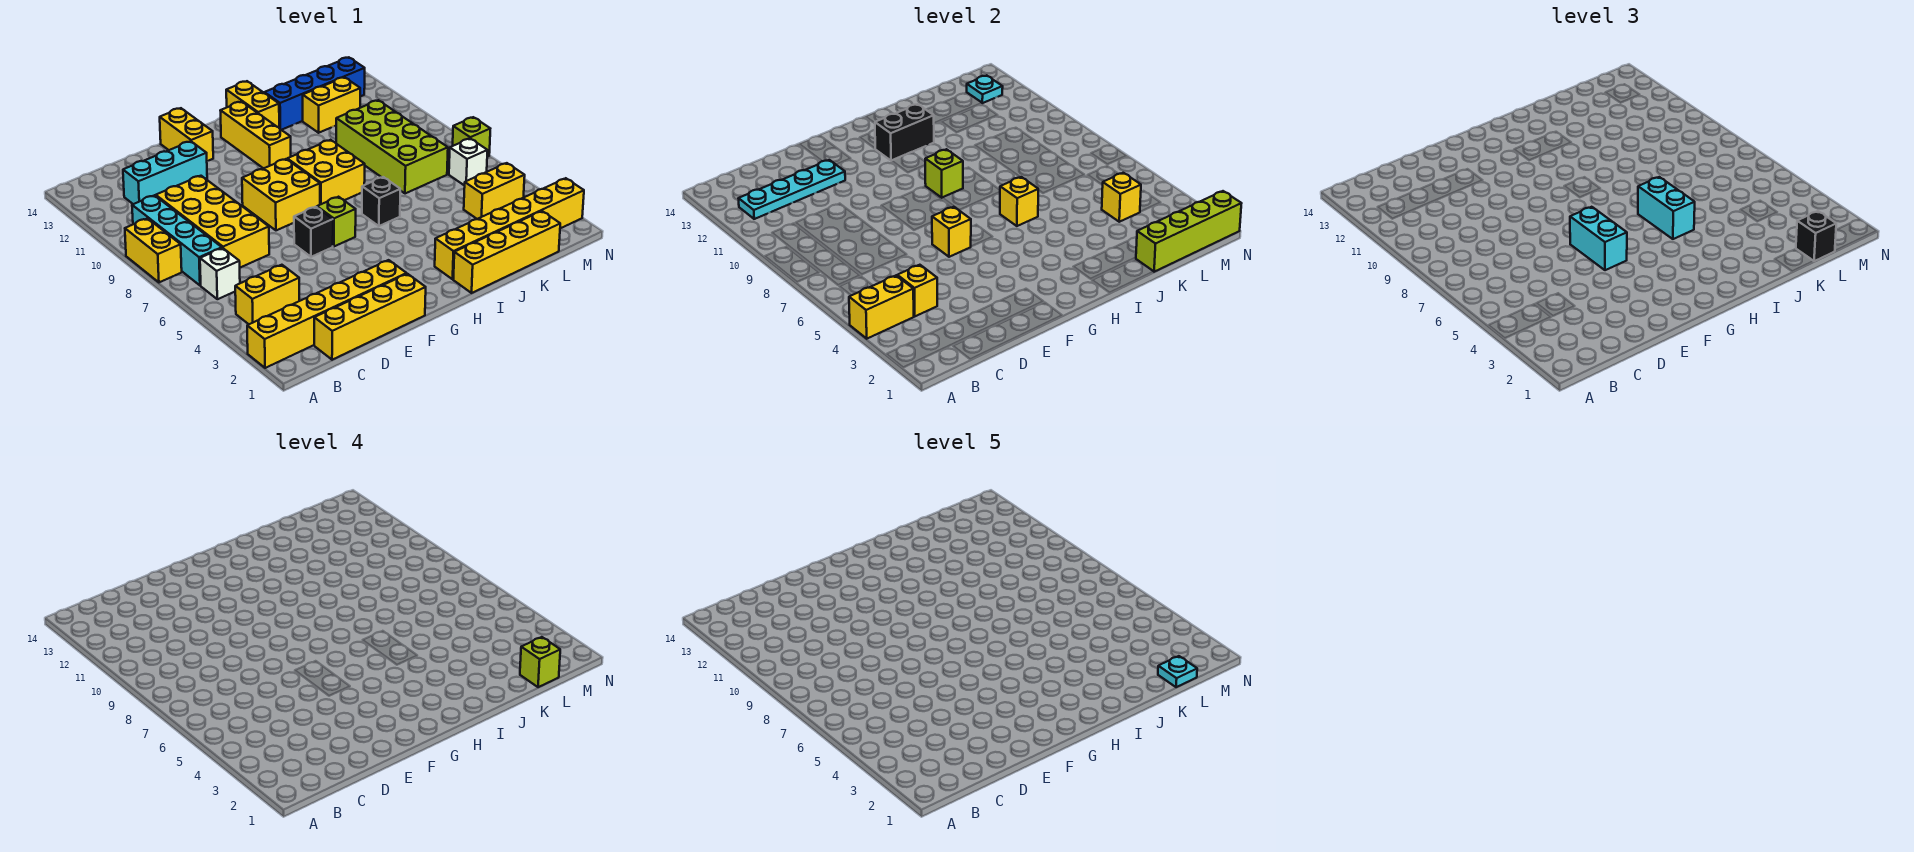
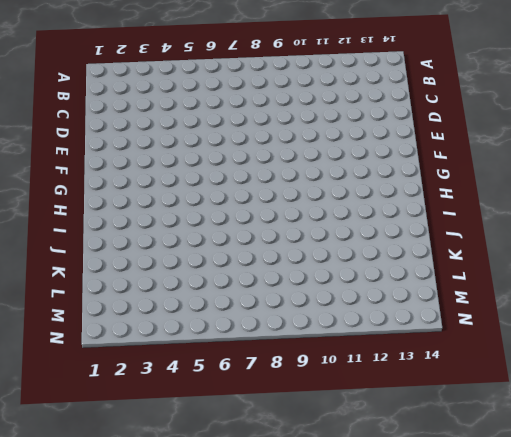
none -> yellow 1x6 brick [247,260,407,368]
none -> yellow 1x2 brick [125,218,182,282]
none -> yellow 1x2 brick [235,265,299,324]
none -> white 1x1 brick [200,248,240,299]

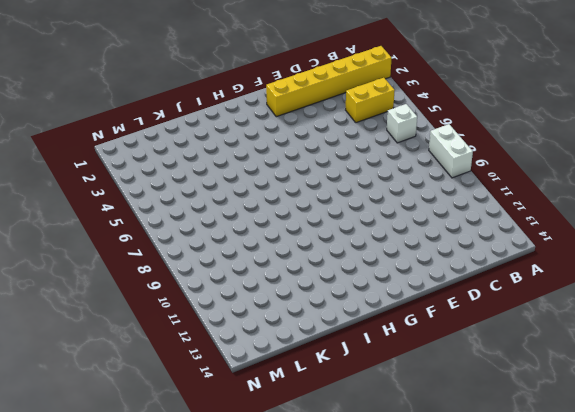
white 1x2 brick [429,124,473,178] -> yellow 1x2 brick [125,218,182,282]
none -> cyan 1x4 brick [132,195,222,285]
none -> yellow 1x4 brick [314,274,426,360]
none -> yellow 2x4 brick [156,176,269,268]
none -> cyan 1x3 brick [123,141,207,204]

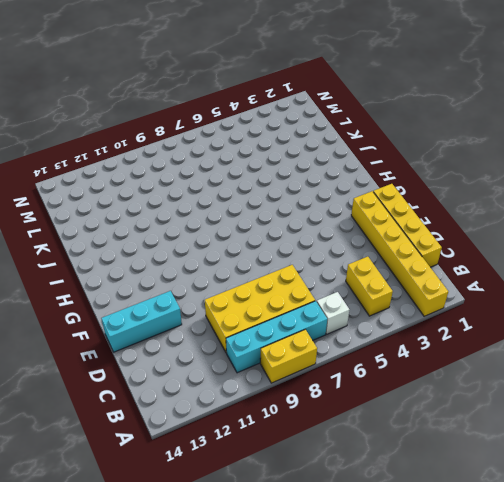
cyan 1x3 brick [101,291,182,352] -> cyan 1x3 brick turned to [123,141,207,204]
none -> black 1x1 brick [294,207,333,257]
none -> yellow 2x2 brick [242,159,320,230]
none -> yellow 1x2 brick [160,108,213,161]
none -> lime 1x1 brick [317,197,356,246]

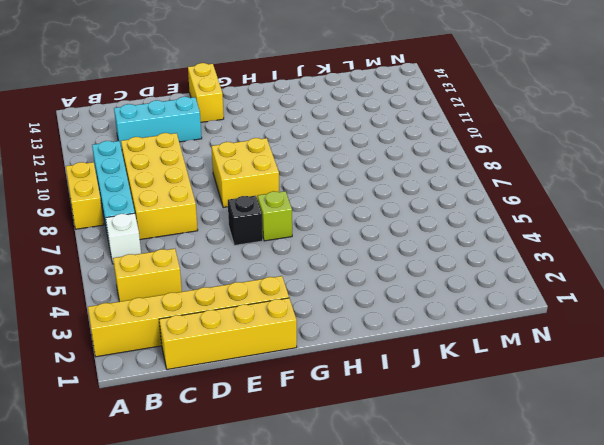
none -> yellow 2x2 brick [287,140,365,205]
none -> yellow 1x3 brick [220,102,291,168]
none -> yellow 1x4 brick [453,211,560,293]
none -> yellow 1x6 brick [435,178,584,279]

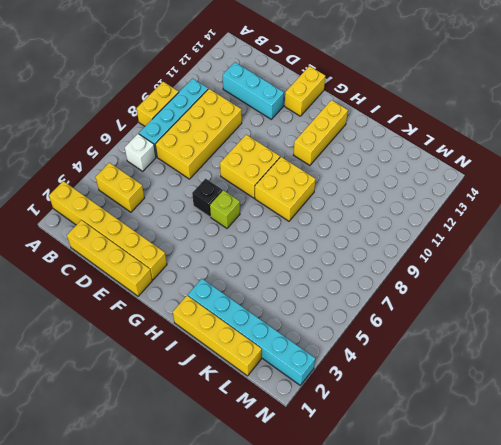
cyan 1x6 brick [188,279,315,385] -> yellow 1x6 brick [435,178,584,279]
none -> black 1x1 brick [362,177,400,226]
none -> yellow 1x2 brick [226,81,279,127]
none -> blue 1x4 brick [264,58,365,130]
none -> lime 2x4 brick [336,100,448,194]

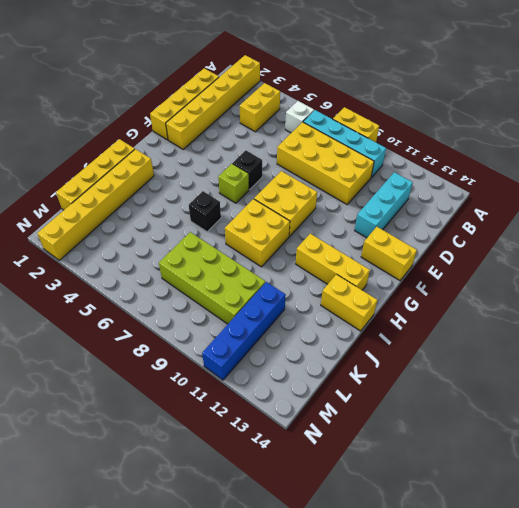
blue 1x4 brick [202,282,286,380] -> blue 1x4 brick moved to [264,58,365,130]
none -> yellow 1x2 brick [303,77,360,133]
none -> yellow 1x2 brick [464,163,525,219]
none -> white 1x1 brick [449,139,488,186]
none -> lime 1x1 brick [453,117,490,157]

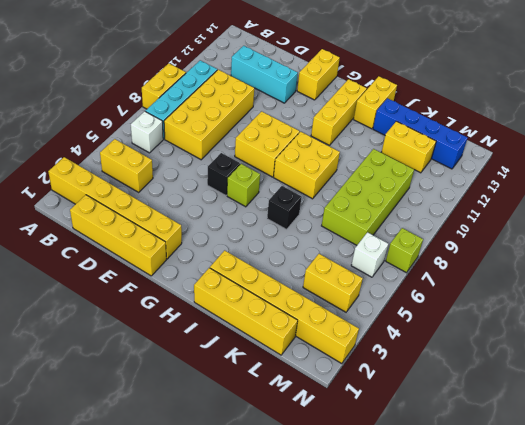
none -> yellow 1x2 brick [849,276,914,339]
none -> cyan 1x4 plate [738,160,845,219]
none -> yellow 1x1 brick [897,265,937,316]
none -> yellow 1x1 brick [932,207,971,257]

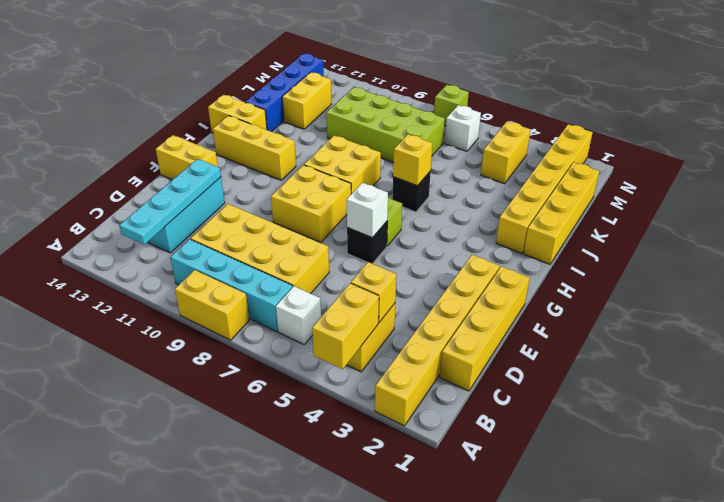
white 1x1 brick [347,183,388,238] -> yellow 1x1 brick [932,207,971,257]
none -> lime 1x1 brick [925,149,963,198]
none -> black 1x2 brick [875,104,934,161]
none -> lime 1x4 brick [1136,191,1242,272]
none -> yellow 1x1 brick [1102,173,1141,222]

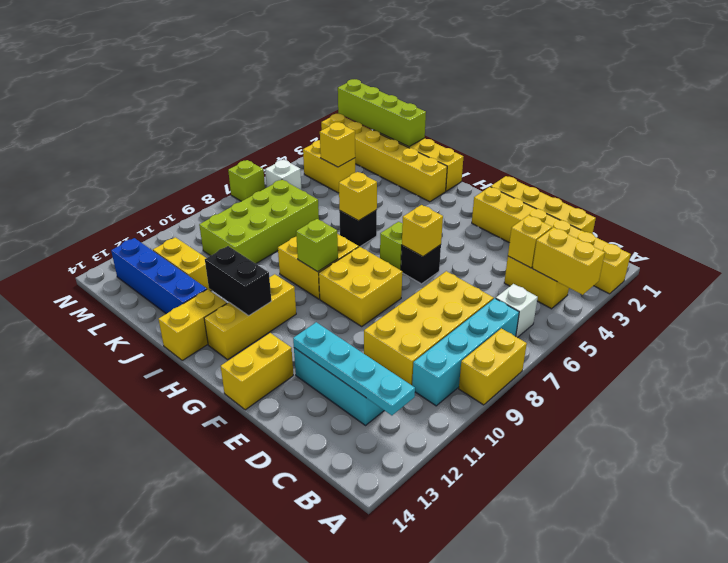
none -> cyan 1x1 plate [967,75,1003,103]
none -> cyan 1x2 brick [1570,207,1627,270]
none -> cyan 1x2 brick [1638,177,1695,239]
none -> black 1x1 brick [1796,211,1836,261]

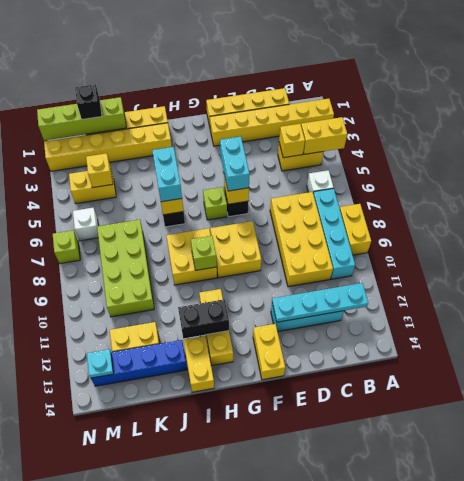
none -> lime 1x1 brick [520,637,560,687]
none -> cyan 1x1 plate [1158,656,1197,687]

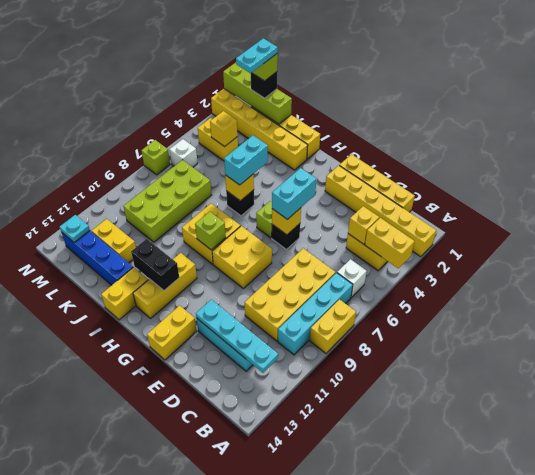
cyan 1x2 plate [236,38,278,73] -> cyan 1x1 plate [1158,656,1197,687]

